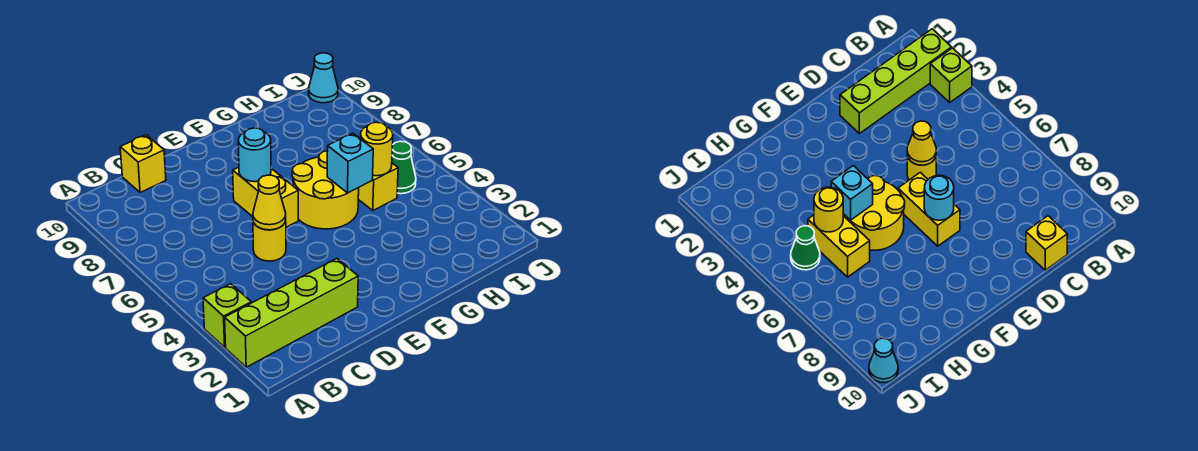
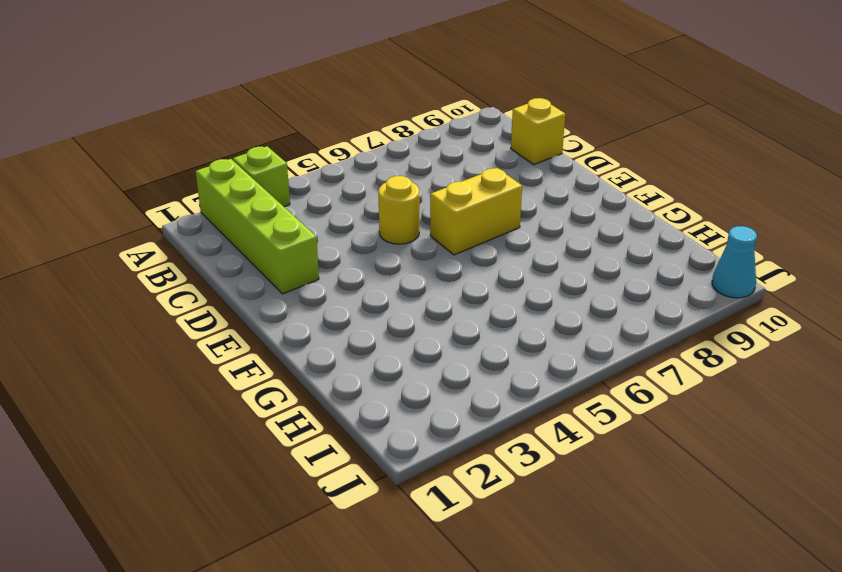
none -> yellow 2x2 round brick [292,151,359,229]
none -> yellow 1x2 brick [358,137,398,210]
none -> green 1x1 cone [392,141,416,194]

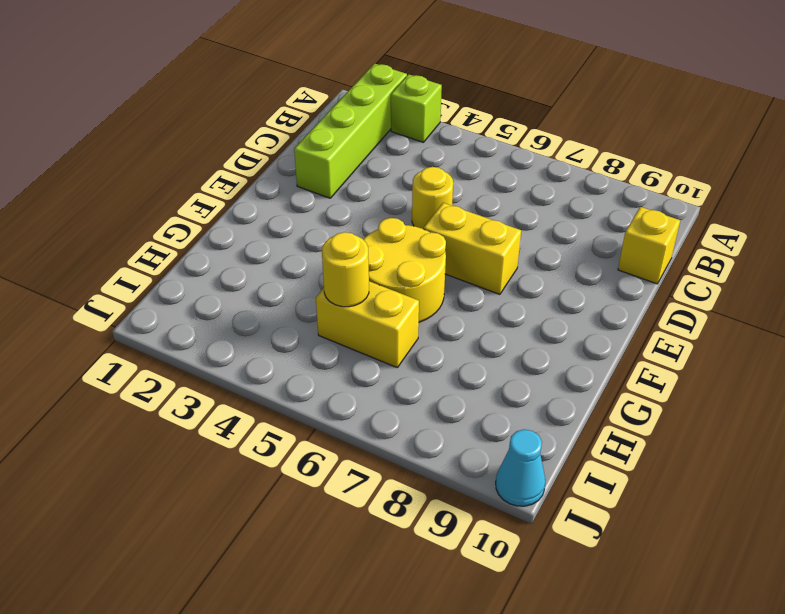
none -> green 1x1 cone [392,141,416,194]
none -> yellow 1x1 cone [253,175,286,230]
none -> cyan 1x1 round brick [238,128,271,182]

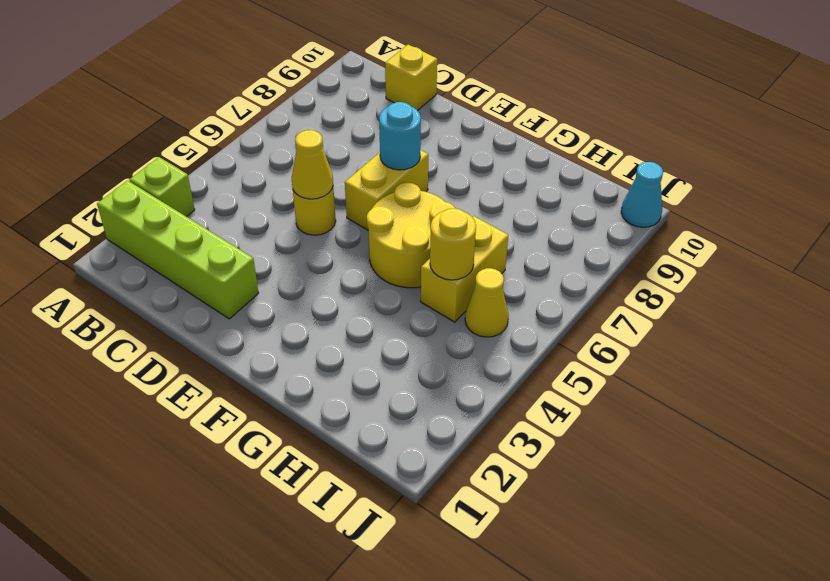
yellow 1x1 cone [465,268,509,337] -> green 1x1 cone [392,141,416,194]
none -> cyan 1x1 brick [327,133,373,193]

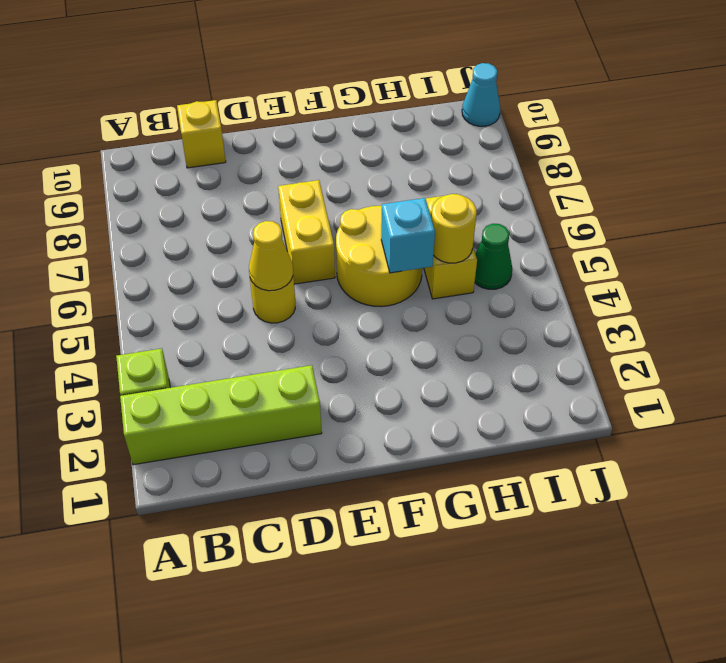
none -> cyan 1x1 round brick [238,128,271,182]

